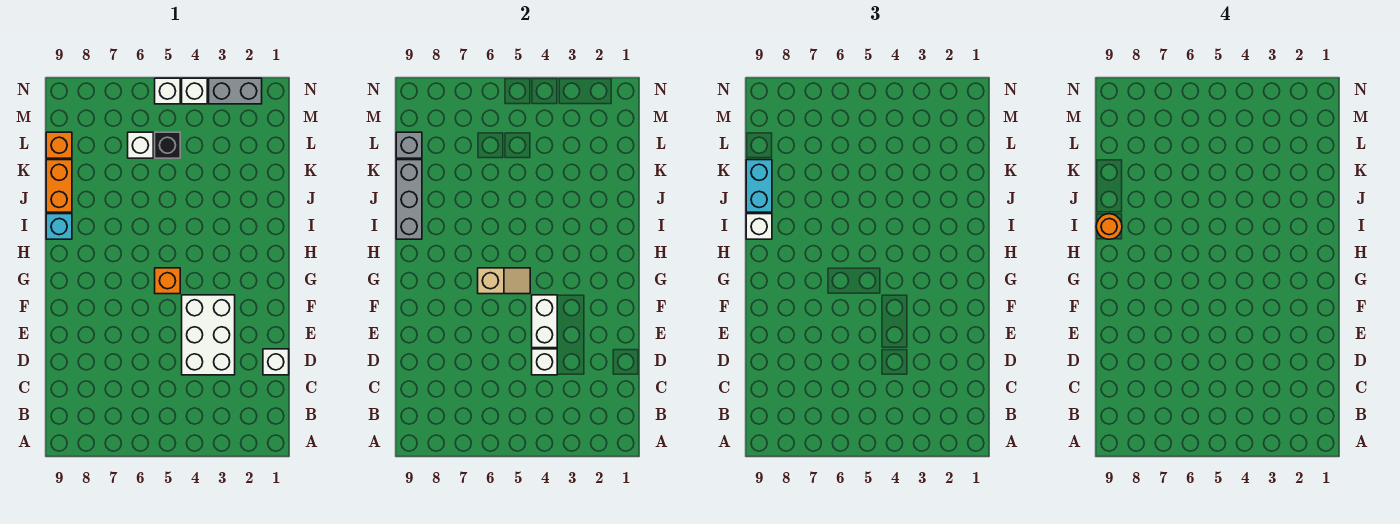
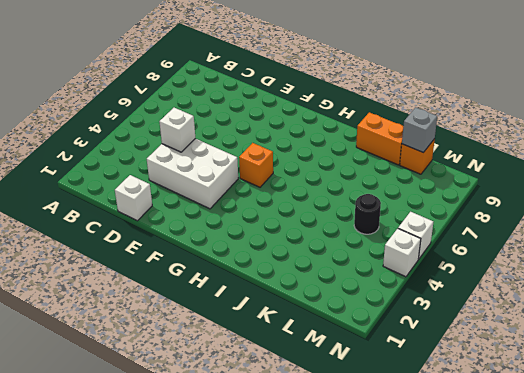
black 1x1 round brick [354,194,381,234] -> black 1x1 brick [155,132,180,158]
none -> cyan 1x1 brick [46,214,72,239]
none -> white 1x1 brick [128,132,153,158]
none -> grey 1x2 brick [209,78,262,104]

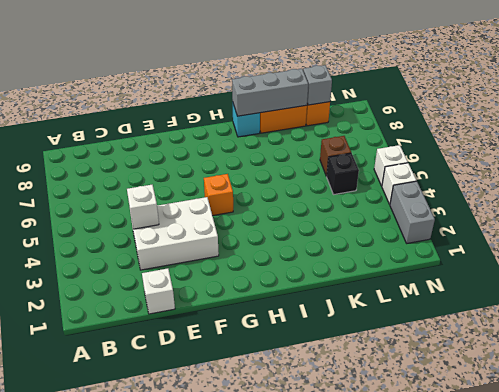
brown 1x1 brick [320,136,351,176] -> white 1x1 brick [128,132,153,158]
none -> white 1x2 brick [532,295,557,348]
none -> tan 1x2 slope [478,268,530,294]
none -> white 1x1 brick [746,214,772,239]

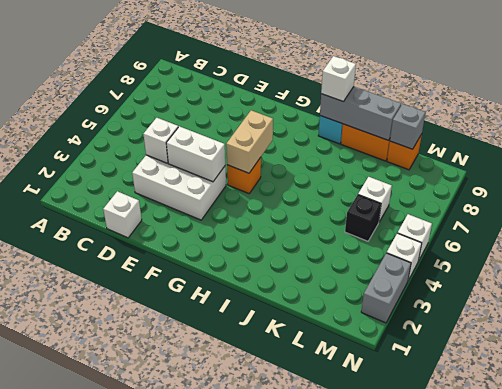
tan 1x2 brick [226,110,273,173] -> tan 1x2 slope [478,268,530,294]
none -> cyan 1x2 brick [746,160,772,212]
none -> orange 1x1 round brick [1096,214,1122,239]

